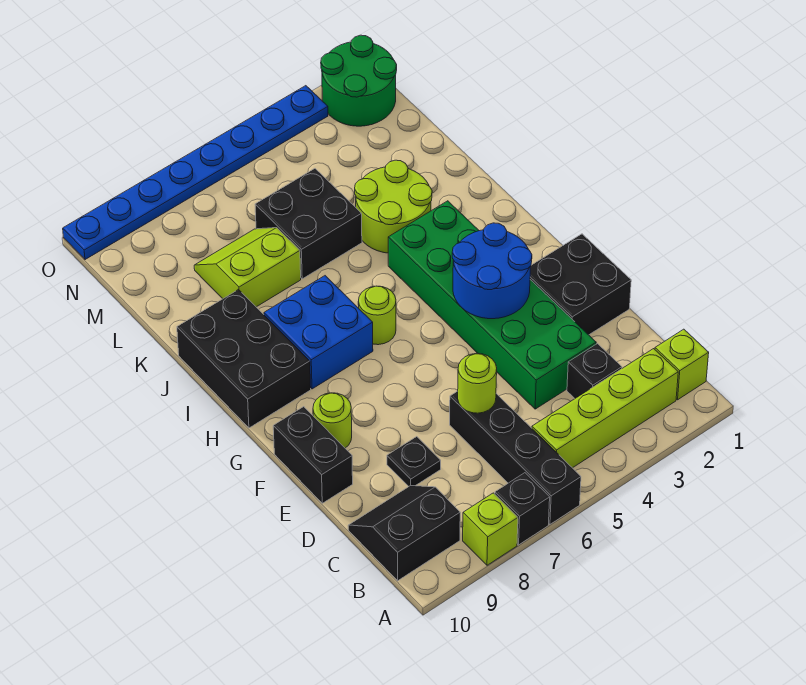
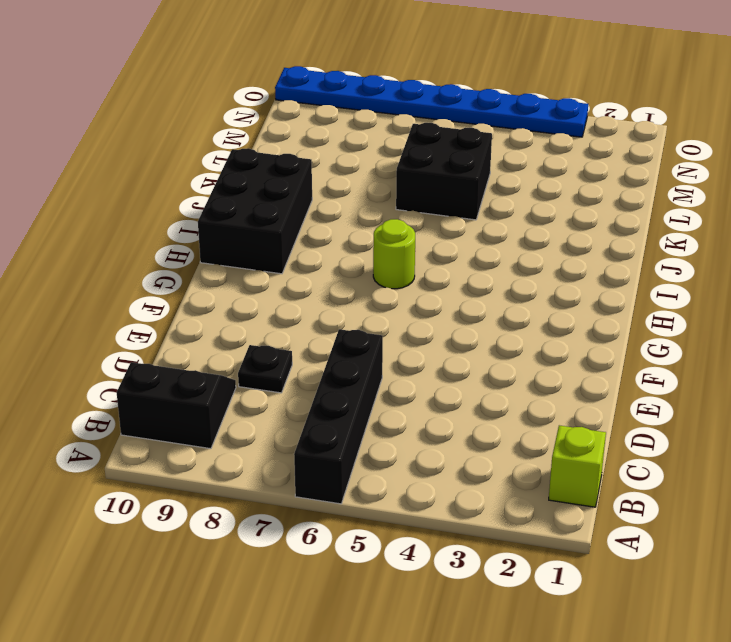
none -> black 1x1 brick [495,473,550,545]
none -> lime 1x1 brick [463,493,518,565]
none -> lime 1x4 brick [532,349,678,468]

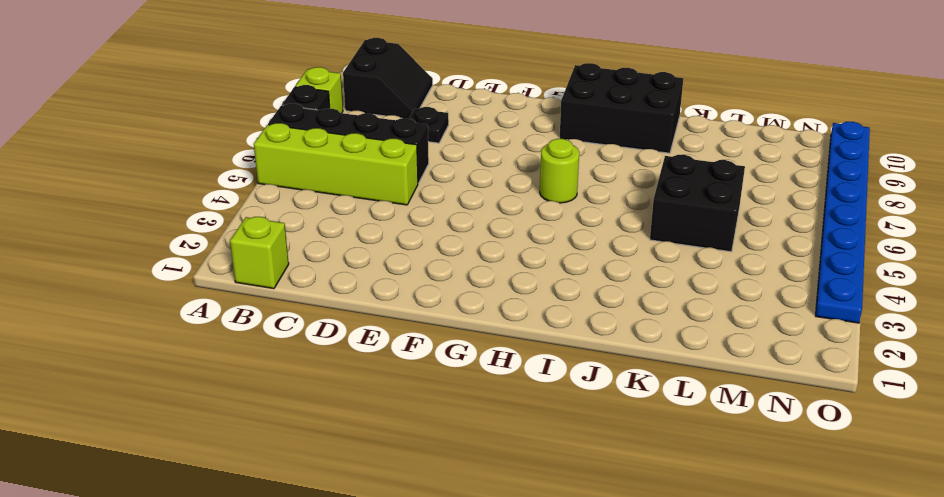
lime 1x4 brick [254,123,418,205] -> lime 1x4 brick turned to [532,349,678,468]
none -> black 1x1 brick [567,344,622,398]
none -> green 2x6 brick [388,201,596,409]
none -> black 2x2 brick [530,234,631,335]

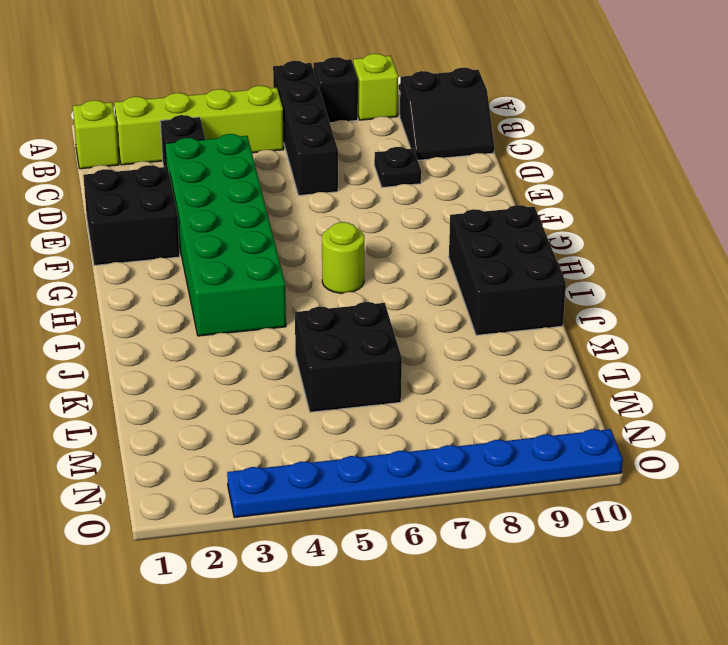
none -> black 1x2 brick [273,407,353,503]
none -> lime 1x1 round brick [313,393,352,448]
none -> blue 2x2 brick [264,276,373,389]

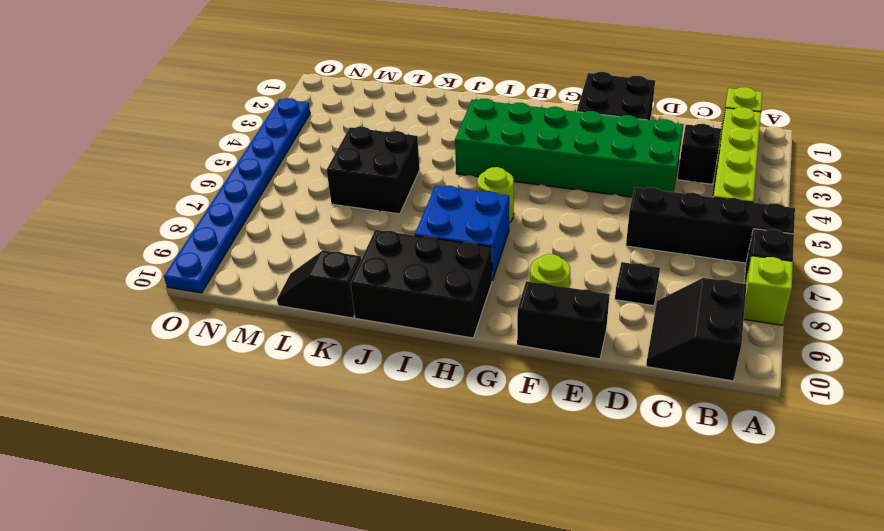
black 1x2 slope [277,250,361,318] -> none
none -> lime 2x2 round brick [355,160,432,253]
none -> lime 2x2 slope [194,228,301,307]
none -> green 2x2 round brick [321,35,397,126]

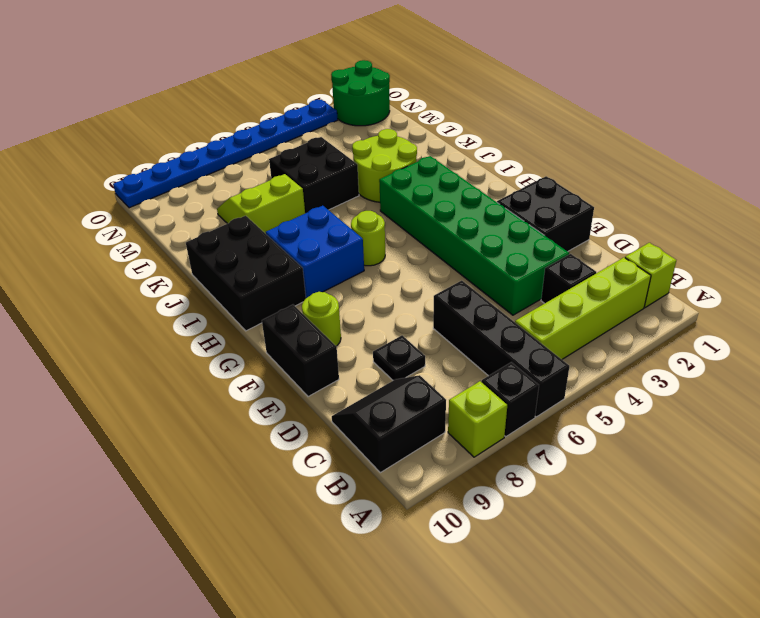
none -> lime 1x1 round brick [458,353,497,413]
none -> blue 2x2 round brick [452,223,532,319]

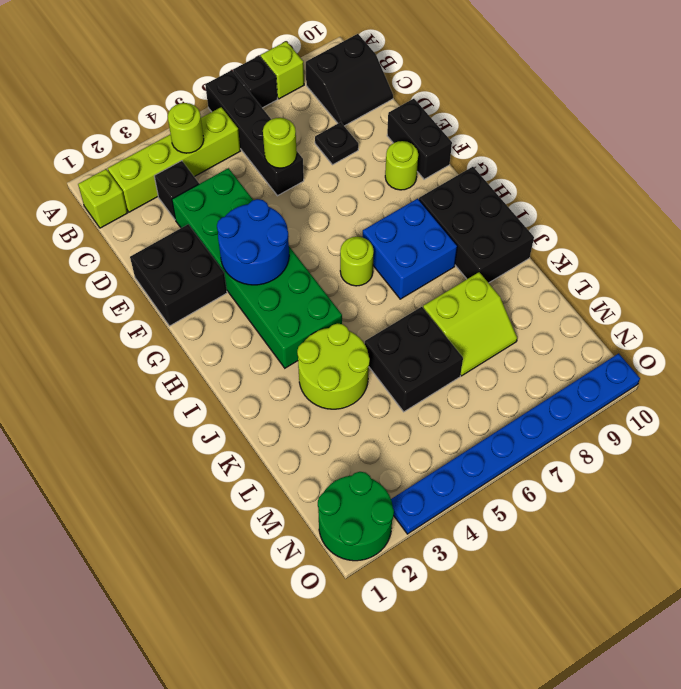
lime 1x1 round brick [168,103,204,153] -> none

